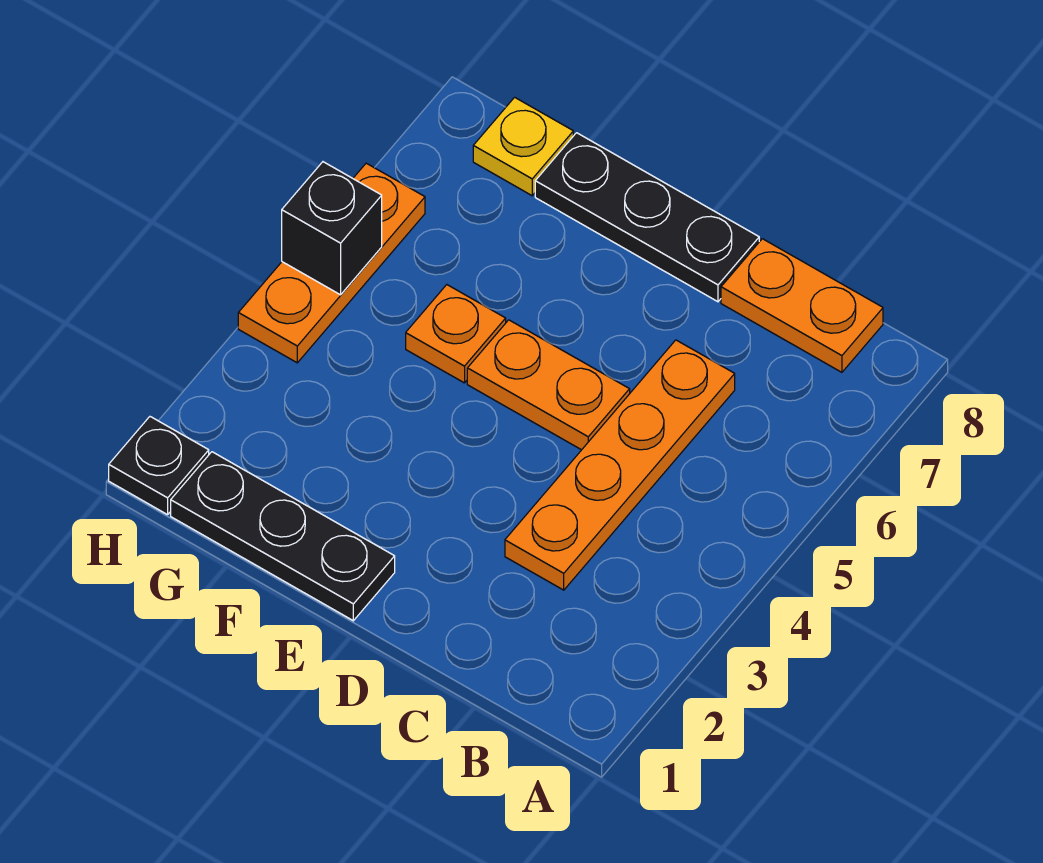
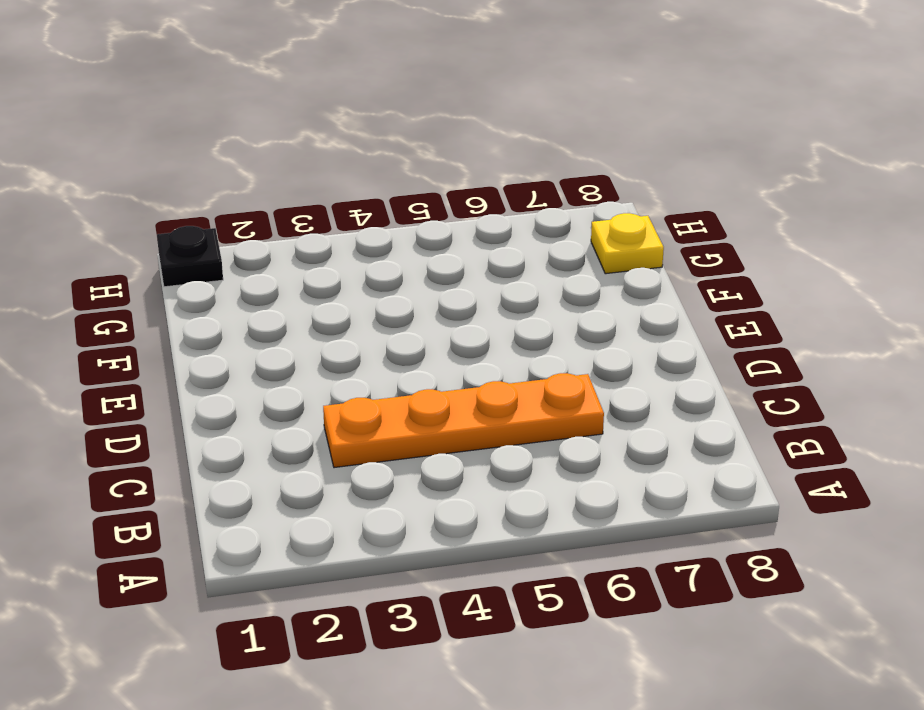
none -> orange 1x2 plate [721,239,883,372]
none -> orange 1x2 plate [467,320,630,450]

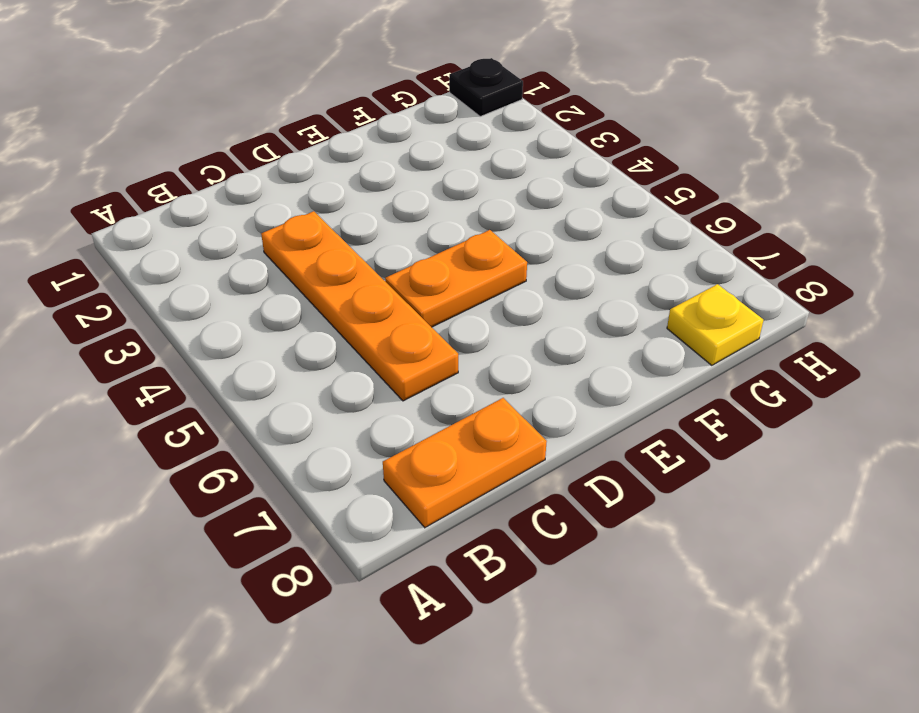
none -> black 1x3 plate [535,133,759,302]
none -> black 1x3 plate [171,452,395,621]

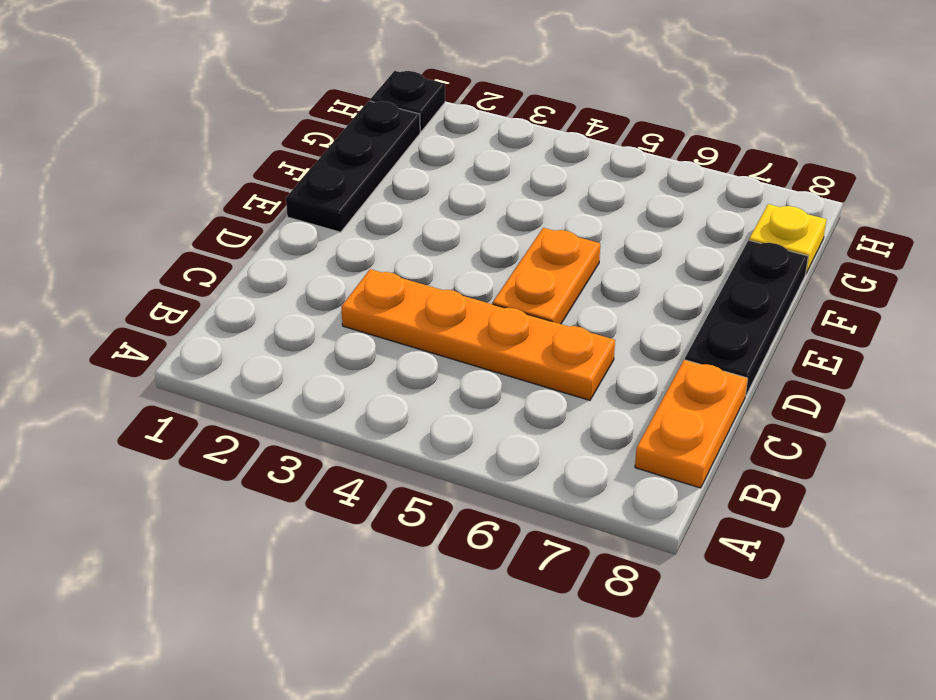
none -> orange 1x1 plate [406,285,506,383]
none -> orange 1x3 plate [238,163,425,363]

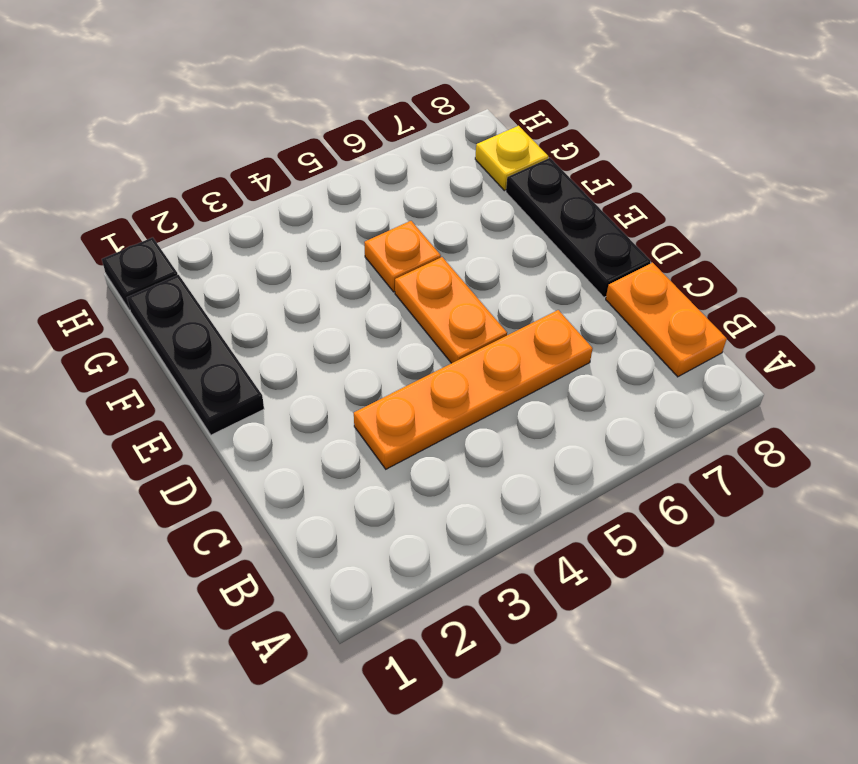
none -> orange 1x3 plate [238,163,425,363]
none -> black 1x1 brick [282,162,382,295]

